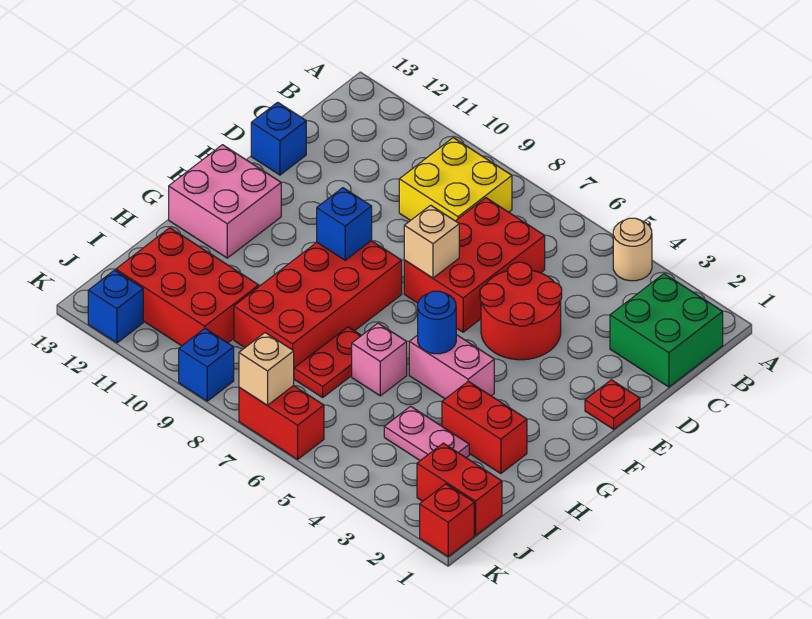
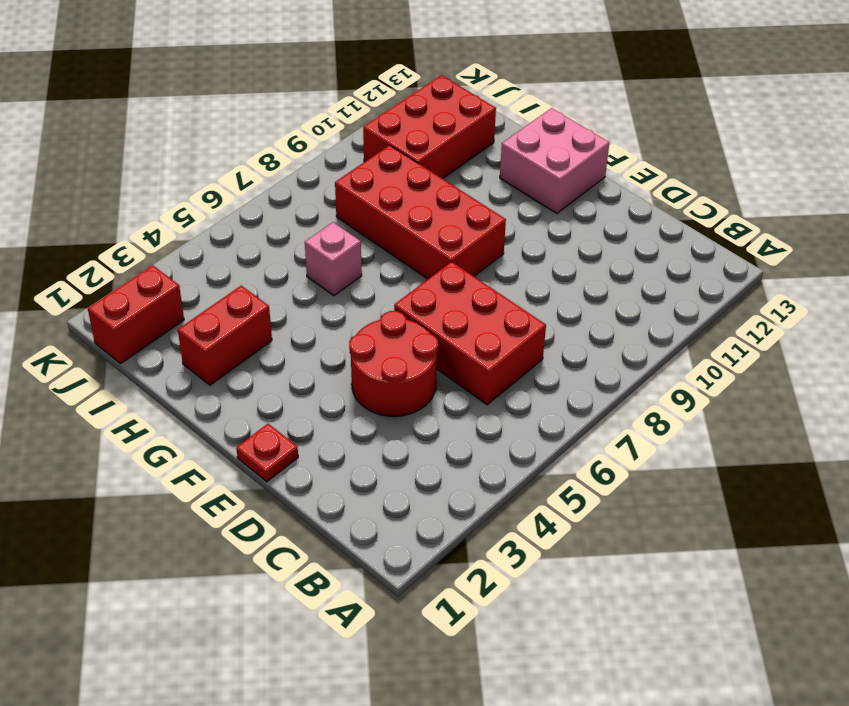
none -> tan 1x1 round brick [613,218,652,281]
none -> green 2x2 brick [610,274,723,387]
none -> yellow 2x2 brick [399,138,512,221]

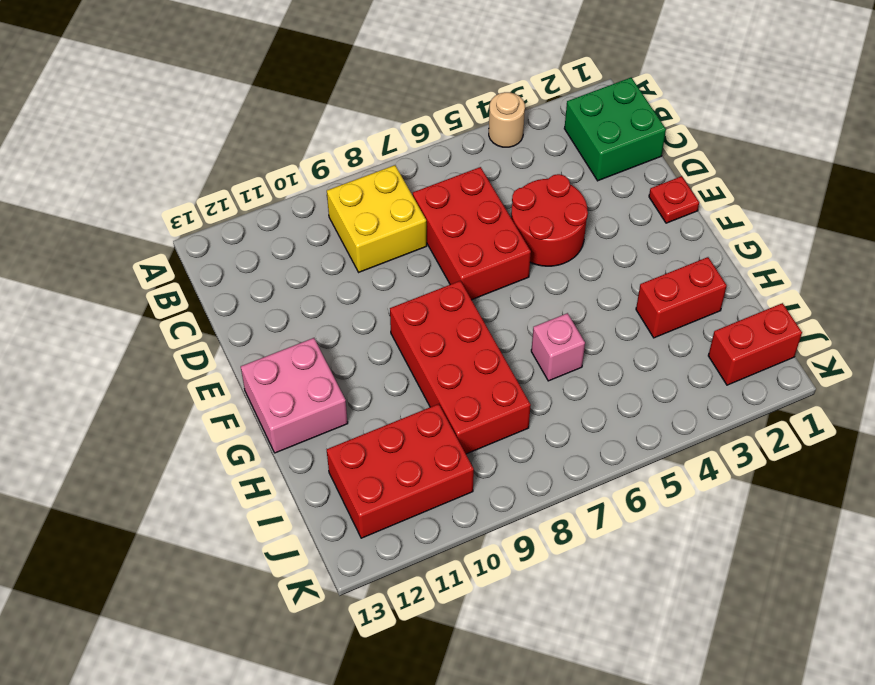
none -> blue 1x1 brick [251,102,306,175]
none -> pink 1x2 brick [409,335,494,399]
none -> red 1x2 plate [294,327,361,398]

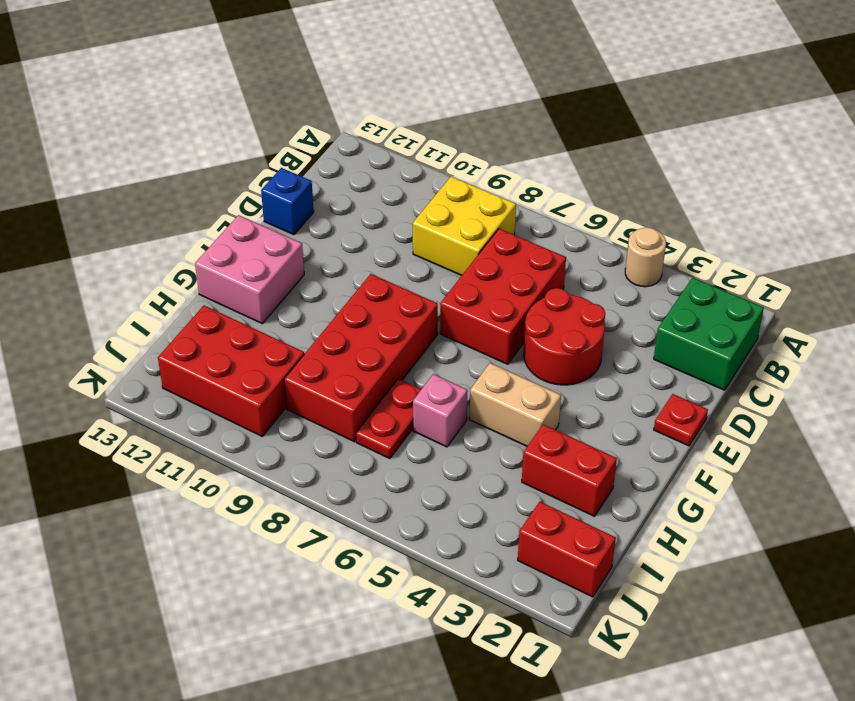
tan 1x2 brick [470,363,561,446] -> pink 1x2 brick [409,335,494,399]
none -> pink 1x2 plate [384,406,469,461]
none -> red 1x1 brick [420,484,474,556]
none -> red 1x2 brick [239,386,324,459]

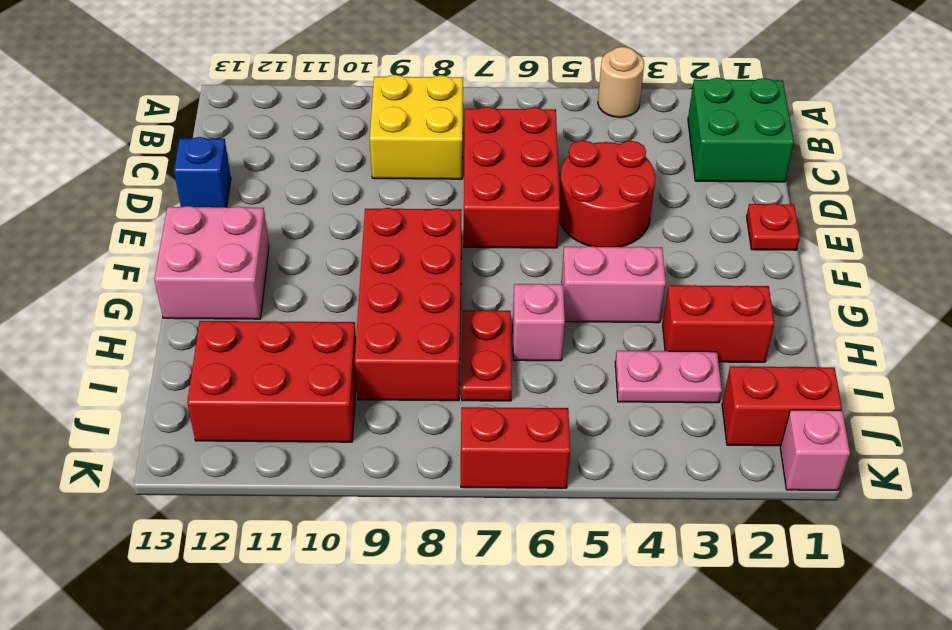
pink 1x1 brick [780,410,850,490] -> red 1x1 brick [420,484,474,556]
none -> blue 1x1 brick [179,329,234,401]
none -> blue 1x1 brick [88,270,143,343]
none -> tan 1x1 brick [404,205,459,278]

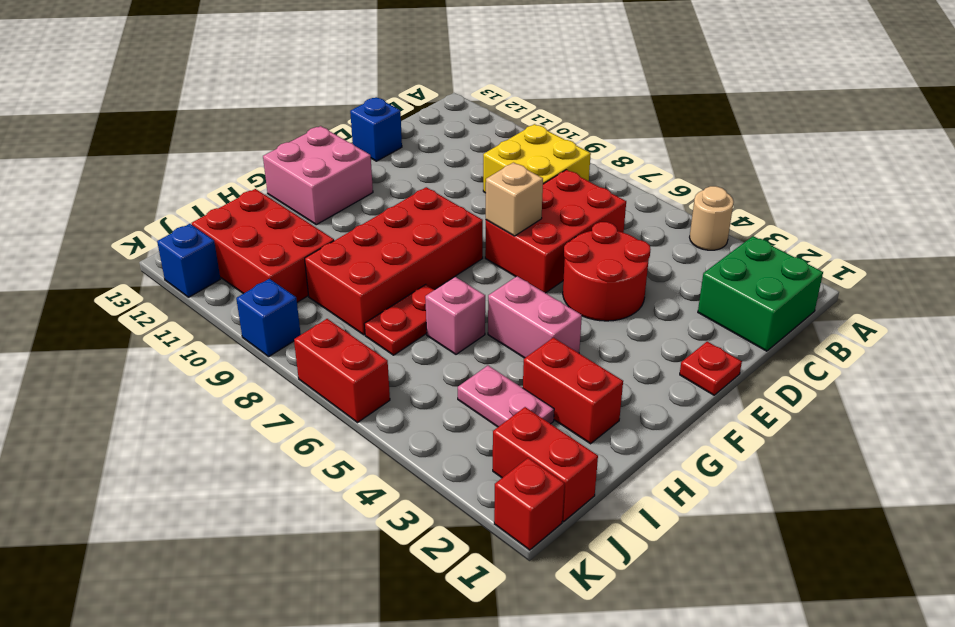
none -> blue 1x1 brick [317,188,372,260]
none -> blue 1x1 round brick [418,291,456,354]
none -> tan 1x1 brick [239,333,294,405]

